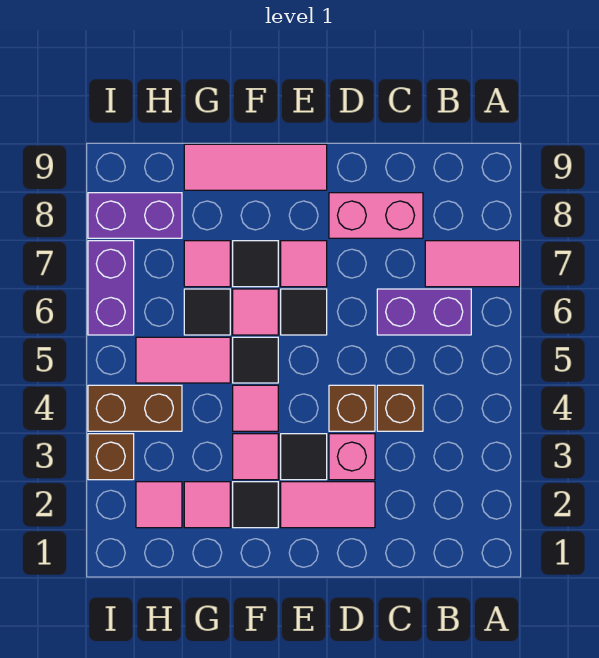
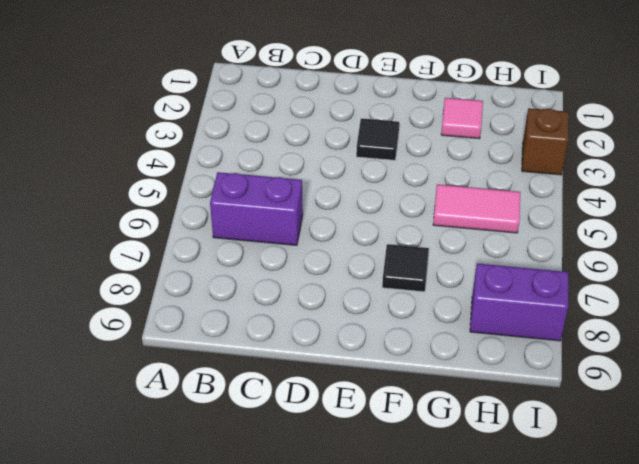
none -> pink 1x2 tile [425,241,520,287]
none -> brown 1x1 brick [377,385,423,431]
none -> pink 1x2 brick [329,193,423,238]

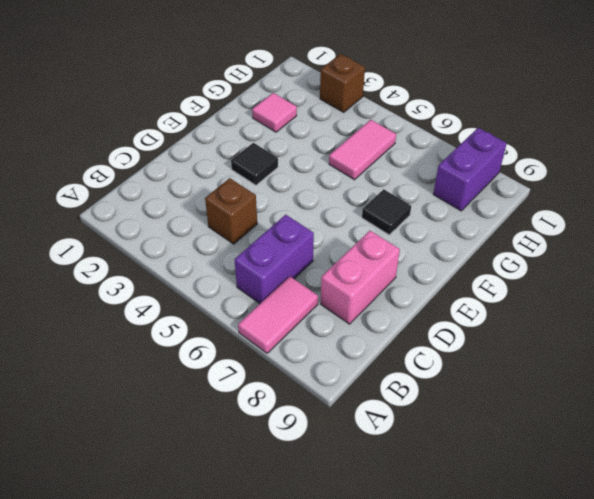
none -> pink 1x2 tile [281,482,375,528]
none -> pink 1x1 brick [329,434,375,480]
none -> brown 1x1 brick [329,385,375,431]

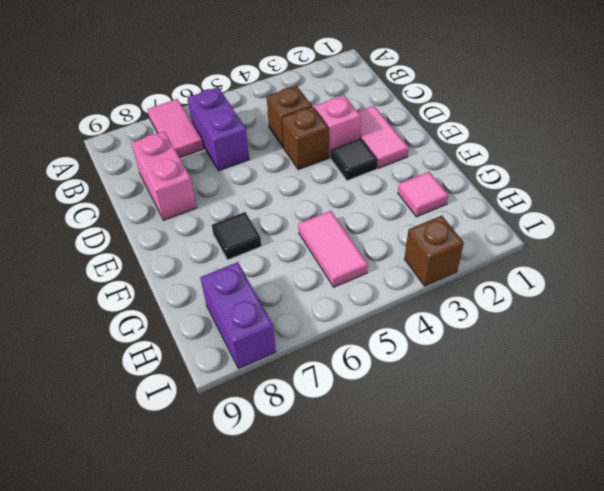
none -> black 1x1 tile [281,289,327,335]
none -> pink 1x1 tile [281,241,327,287]
none -> pink 1x3 tile [184,144,327,190]

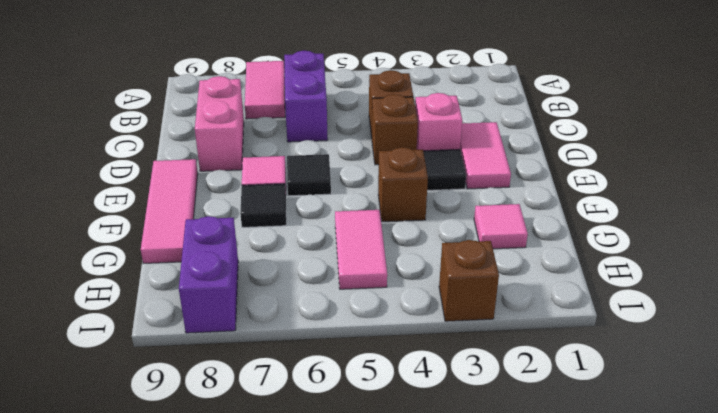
brown 1x1 brick [378,147,428,222] -> pink 1x1 tile [233,385,278,431]
none -> black 1x1 tile [233,482,278,528]
none -> pink 1x1 tile [233,434,278,480]
none -> black 1x1 tile [233,337,278,383]

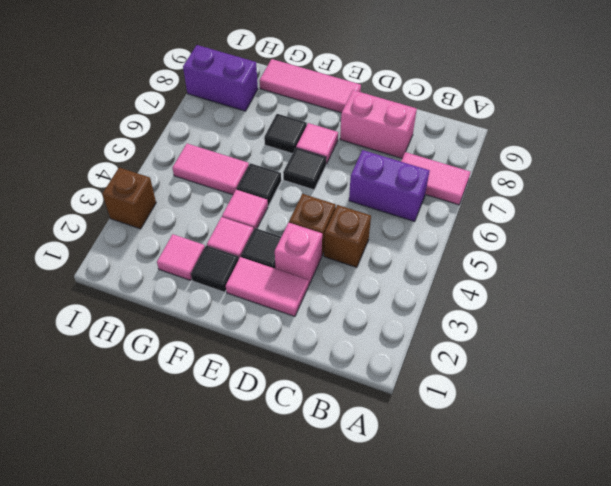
none -> pink 1x1 tile [233,289,278,335]
none -> black 1x1 tile [184,289,230,335]
none -> pink 1x1 tile [184,241,230,287]

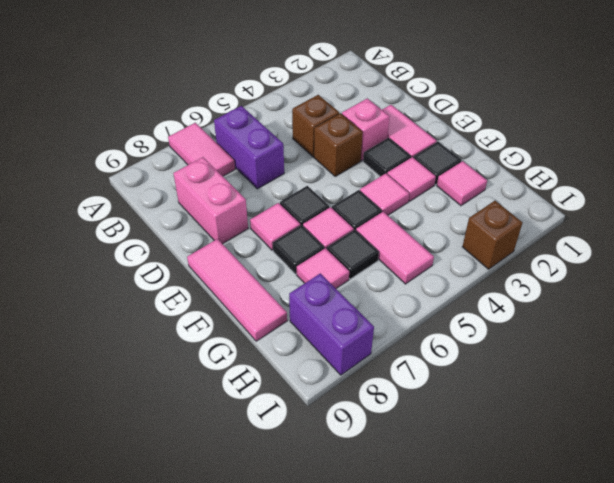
none -> pink 1x1 tile [136,482,182,528]
none -> brown 1x2 brick [88,385,182,431]
none -> purple 1x2 brick [88,241,134,335]

